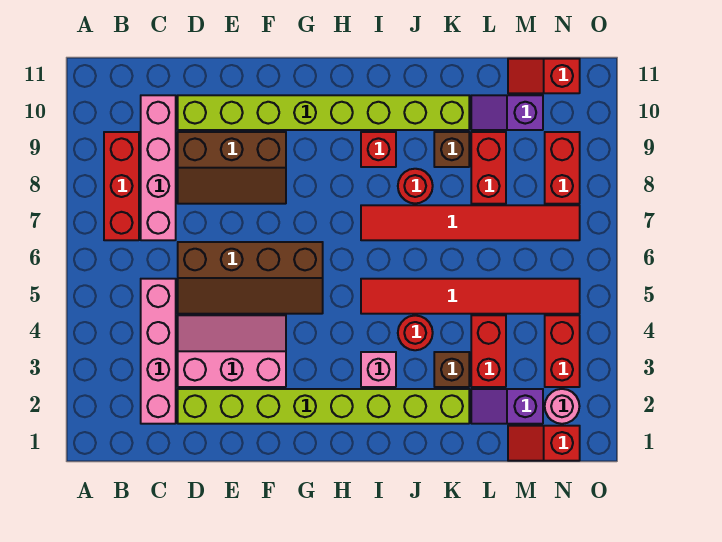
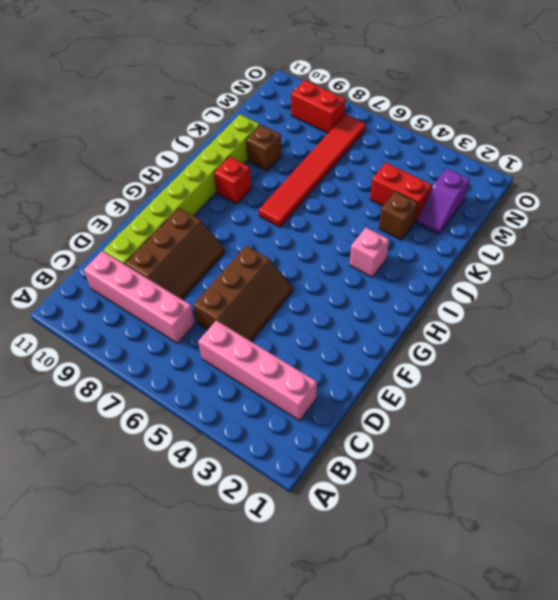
brown 2x3 slope [193,246,293,341] -> brown 2x4 slope [178,242,323,314]
none -> red 1x3 brick [104,132,139,240]
none -> lime 1x8 brick [178,389,469,424]
none -> pink 2x3 slope [178,315,286,387]

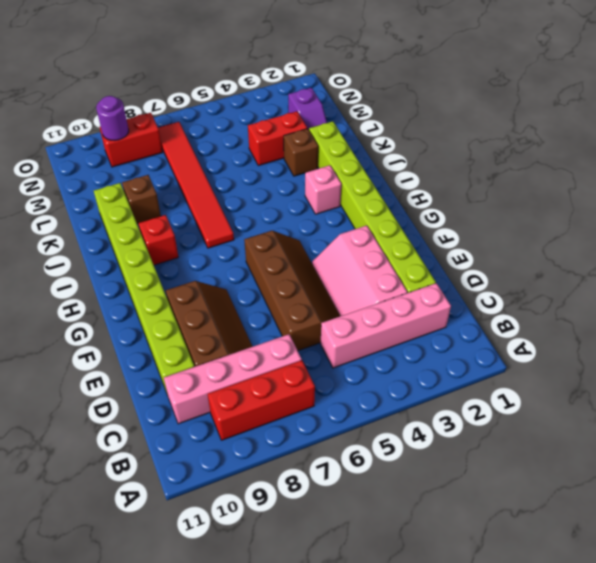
purple 1x1 round brick [96,96,129,141] -> none
none -> red 1x6 tile [361,279,580,314]
none -> red 1x1 round brick [398,315,433,350]
none -> red 1x1 round brick [398,169,433,204]

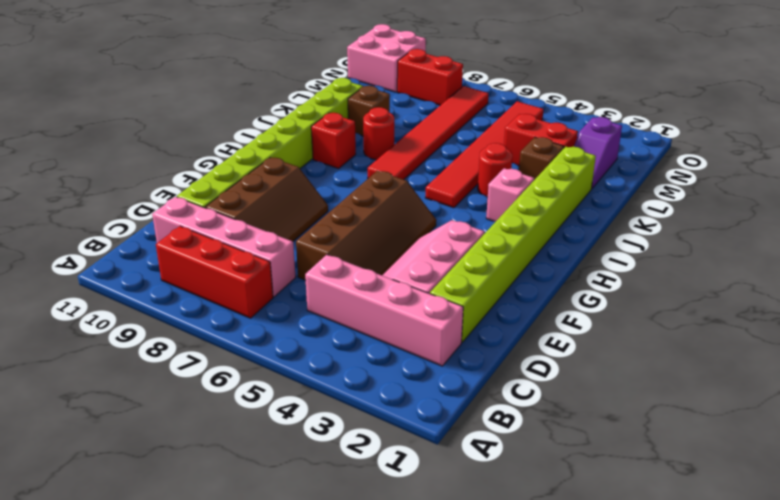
pink 2x2 brick [347,24,426,92] -> red 1x2 slope [508,59,580,93]
none -> red 1x2 brick [471,132,506,204]
none -> purple 1x2 slope [471,95,543,130]
none -> red 1x2 slope [508,426,580,461]

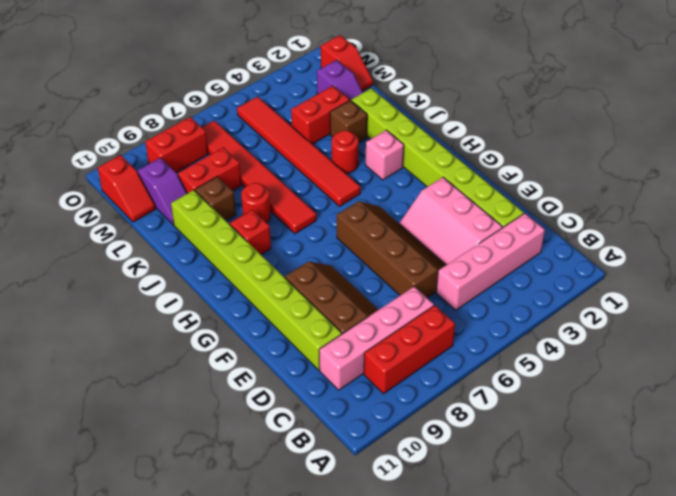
none -> pink 1x1 round brick [545,389,580,424]
none -> red 1x2 brick [545,315,580,387]

